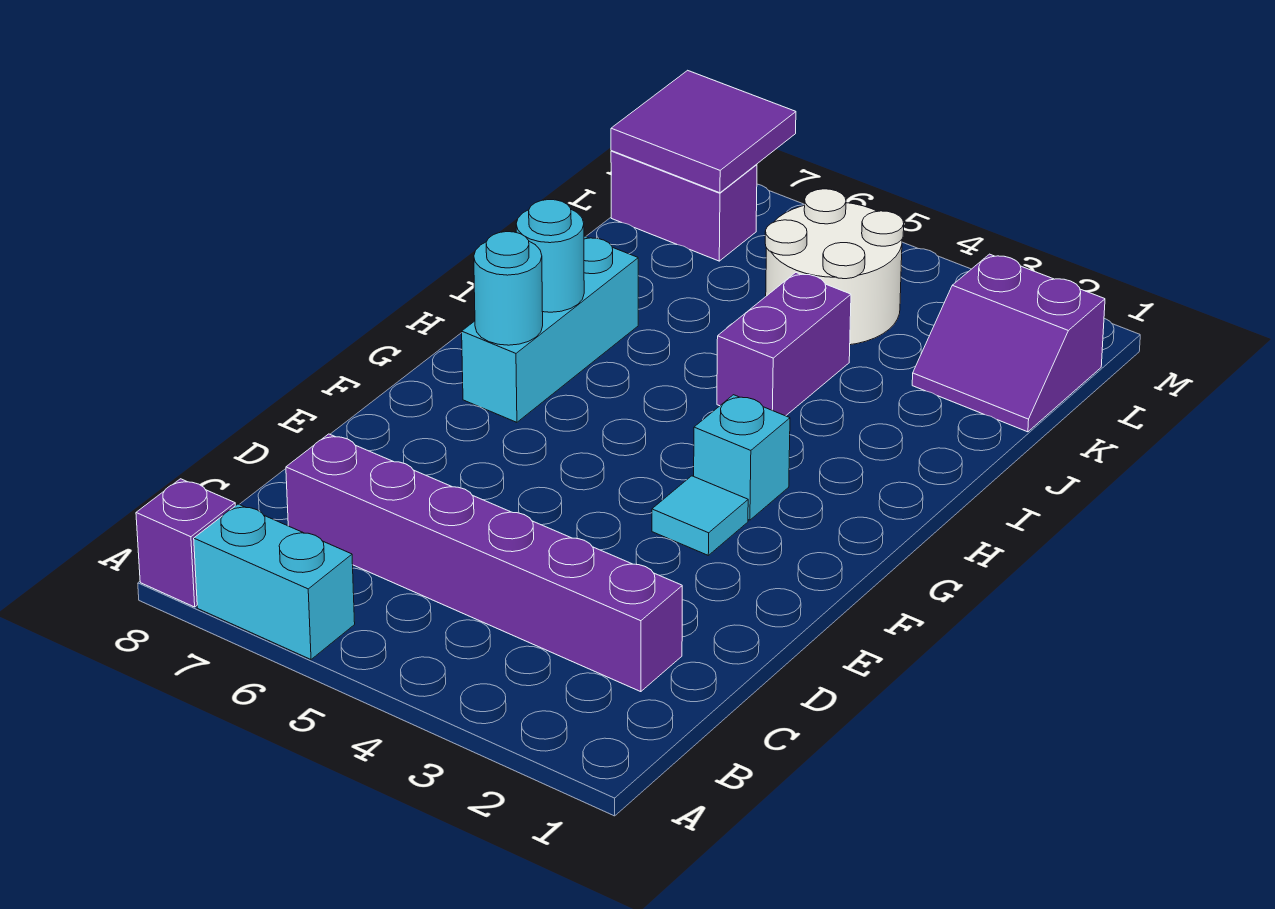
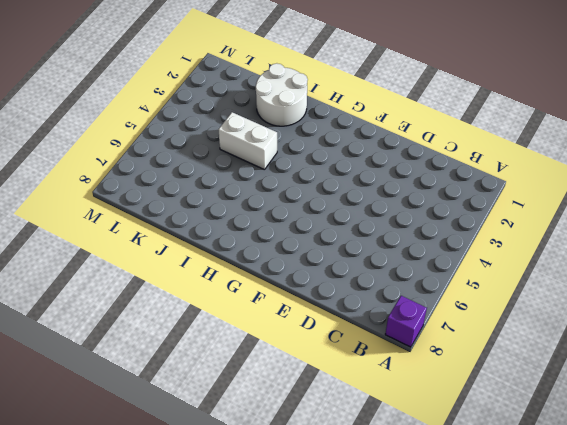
white 2x2 round brick [256,63,308,126] -> white 2x2 round brick moved to [765,189,904,345]
white 1x2 brick [218,112,277,170] -> purple 1x2 brick [717,273,851,416]
none -> cyan 1x2 brick [194,504,355,659]
none -> purple 1x6 brick [286,434,682,692]
none -> cyan 1x1 tile [652,476,748,555]

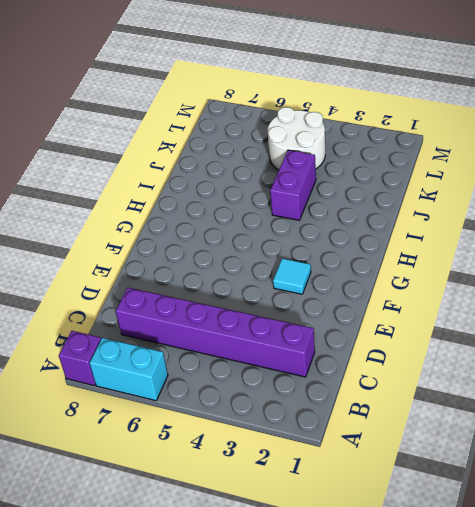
none -> cyan 1x1 brick [694,395,790,520]
none -> cyan 1x3 brick [462,236,638,422]
none -> purple 2x2 slope [912,254,1105,432]

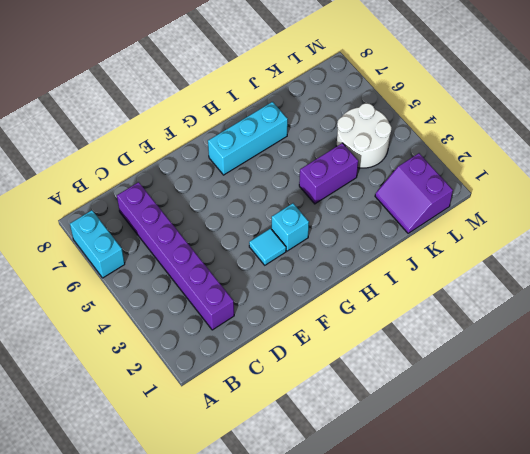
none -> purple 1x1 brick [136,479,235,607]
none -> purple 1x2 brick [611,151,757,261]
none -> cyan 1x1 round brick [474,232,543,345]

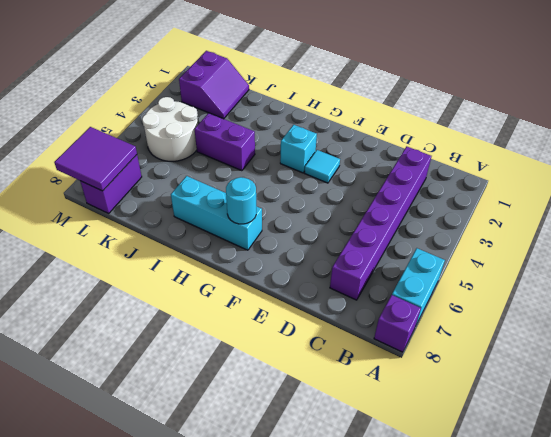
none -> cyan 1x1 round brick [516,200,584,312]

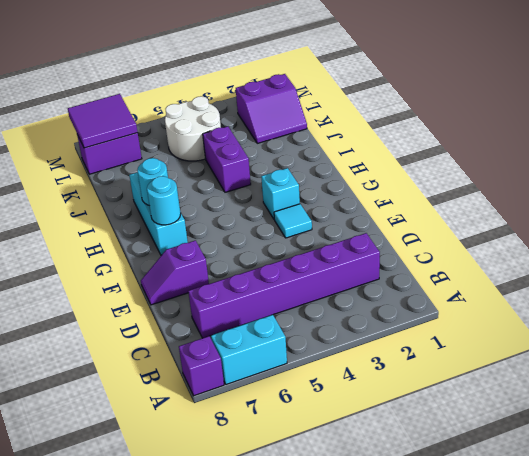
purple 1x2 slope [141,240,209,305] -> none

